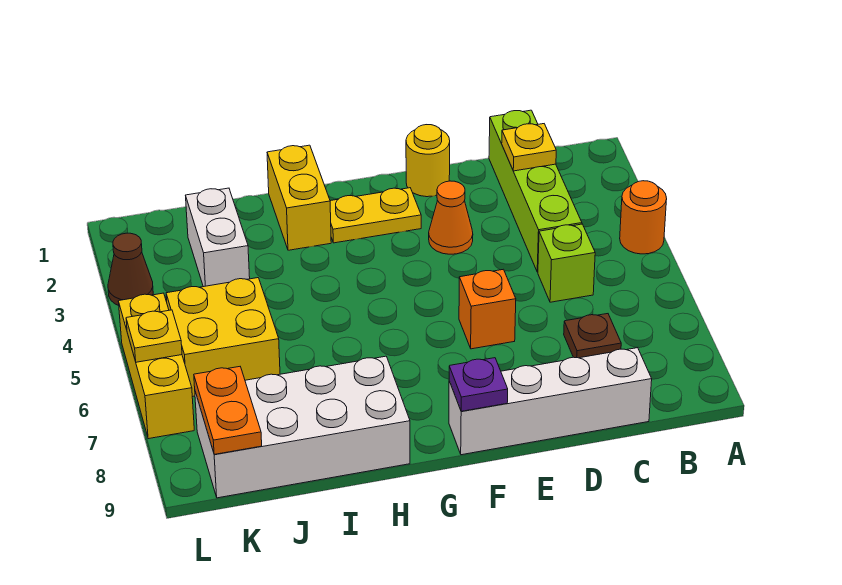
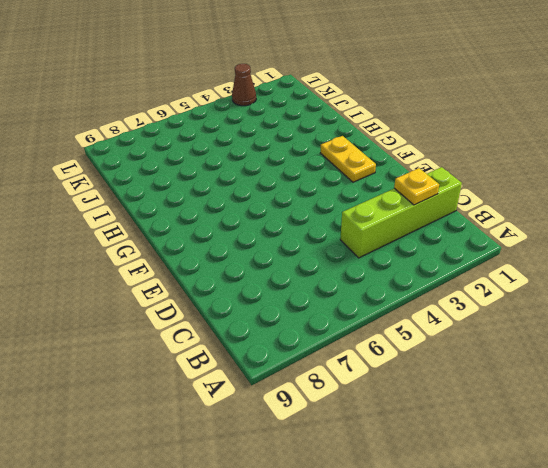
none -> orange 1x1 round brick [620,181,667,254]
none -> lime 1x1 brick [538,224,595,302]
none -> brown 1x1 plate [564,314,621,358]

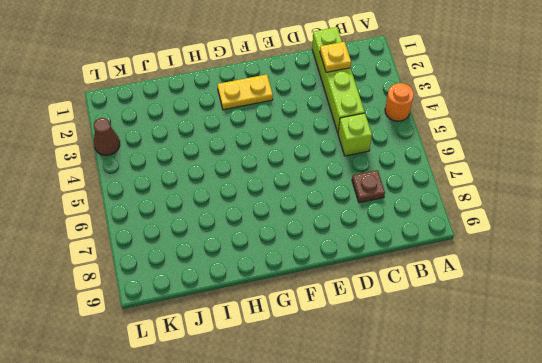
none -> white 1x4 brick [449,348,652,455]
none -> yellow 1x1 round brick [406,125,450,197]
none -> orange 1x1 cone [429,181,473,254]

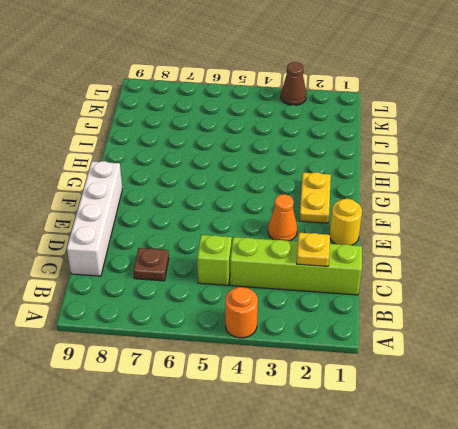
none -> orange 1x1 brick [459,269,516,349]
none -> yellow 1x2 brick [267,145,331,250]
none -> white 2x4 brick [195,356,410,498]

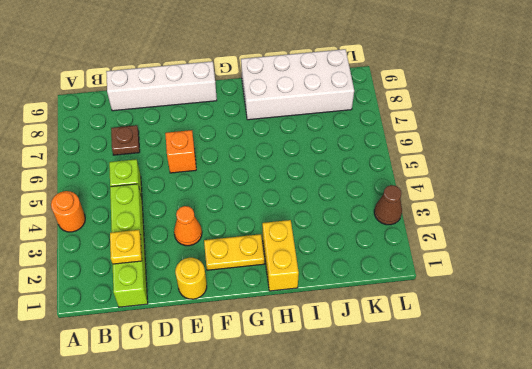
none -> white 1x2 brick [185,188,250,287]
none -> yellow 2x2 brick [166,278,280,397]
none -> yellow 1x3 brick [118,293,194,439]

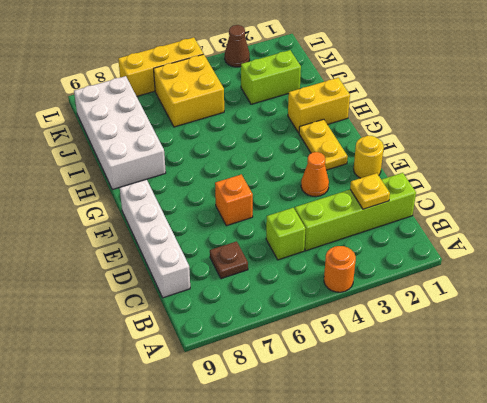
lime 1x2 brick [241,50,301,104] -> white 1x2 brick [185,188,250,287]
none -> purple 1x1 plate [449,358,508,411]
none -> orange 1x2 plate [194,367,262,454]
none -> yellow 1x1 plate [126,310,182,362]

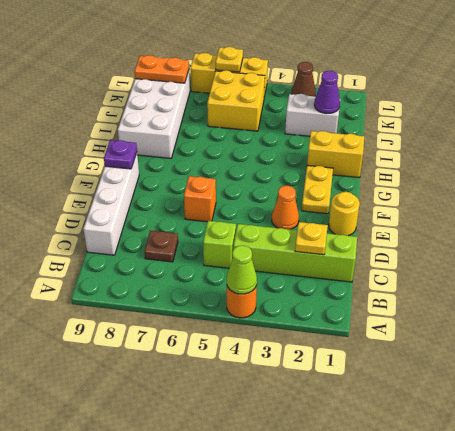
lime 1x1 cone [227,245,257,294] -> none
purple 1x1 cone [314,71,340,114] -> none

